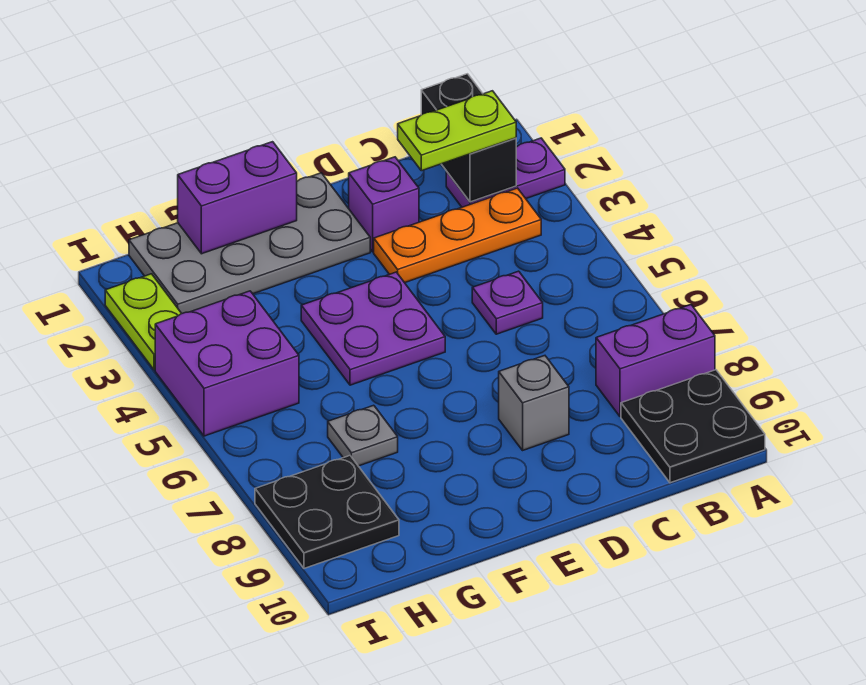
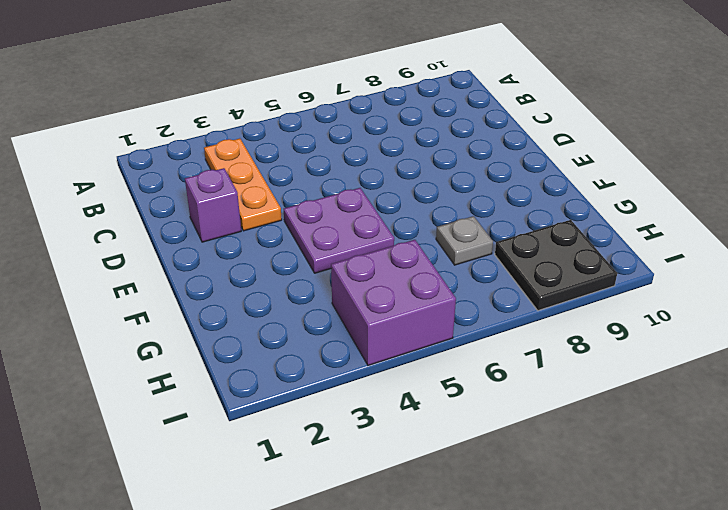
none -> purple 1x2 plate [446,138,565,207]
none -> purple 1x2 brick [596,305,715,417]
none -> black 2x2 plate [621,370,765,483]

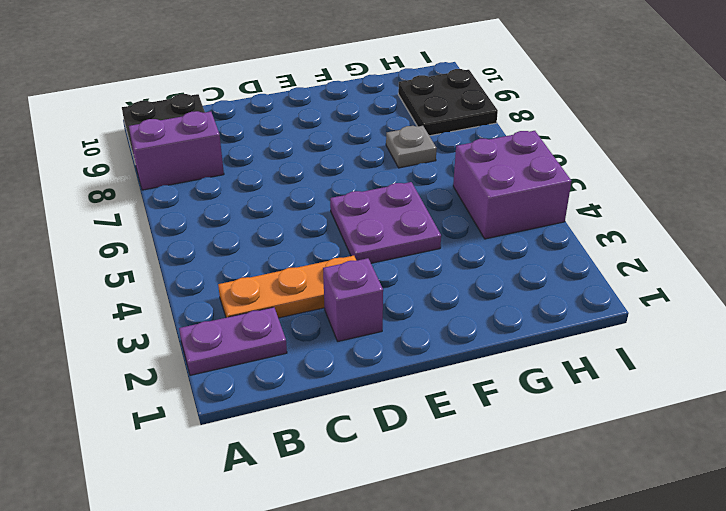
none -> purple 1x1 plate [472,271,543,334]
none -> grey 1x1 brick [499,356,569,450]
none -> grey 2x4 plate [129,173,370,313]

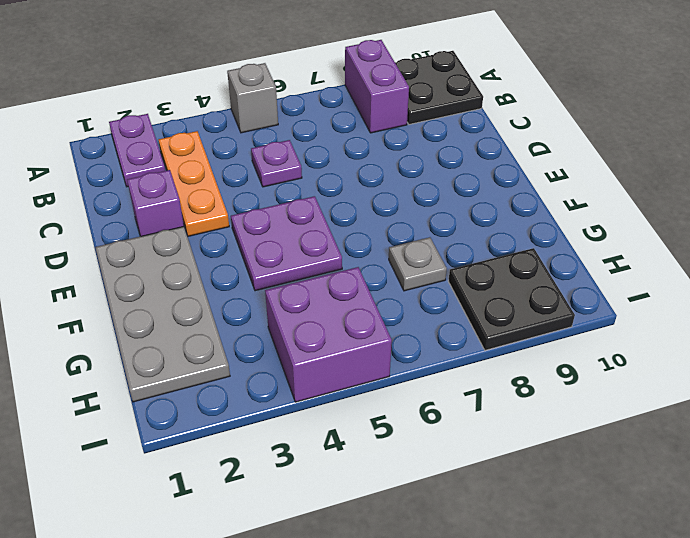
grey 1x1 brick [227,63,278,133] -> grey 1x1 brick moved to [499,356,569,450]
none -> lime 1x2 plate [105,274,182,370]
none -> black 1x2 brick [421,74,516,202]
none -> purple 1x2 brick [178,142,297,254]

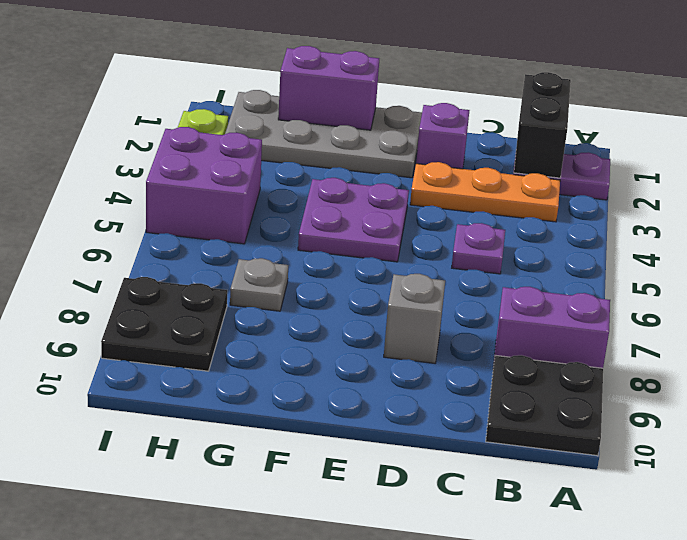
none -> lime 1x2 plate [398,91,516,171]

